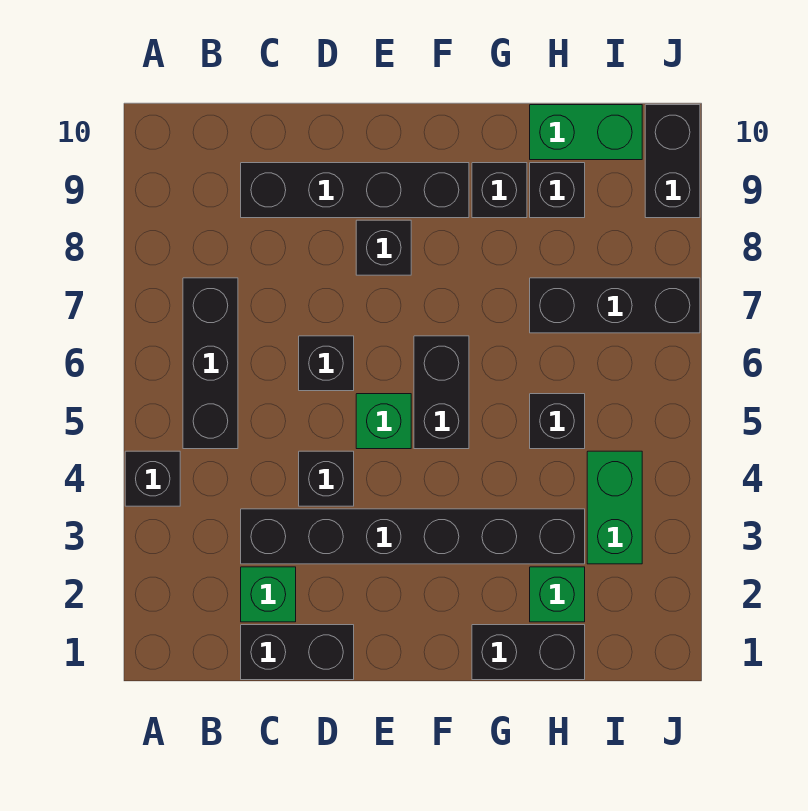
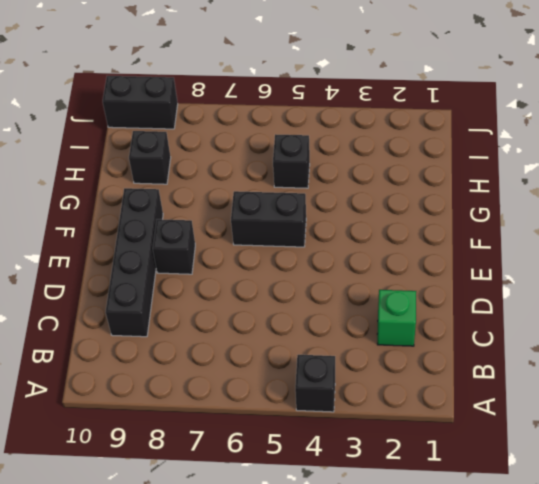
none -> black 1x3 brick [183,278,238,449]
none -> black 1x2 brick [241,625,354,680]
none -> black 1x6 brick [241,509,585,564]

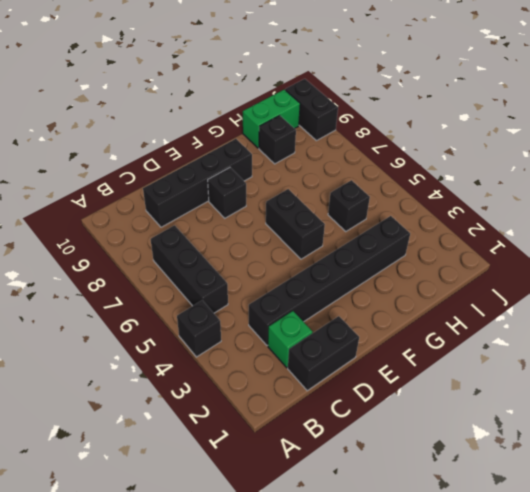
none -> black 1x1 brick [299,451,354,506]
none -> black 1x1 brick [299,336,354,391]
none -> green 1x1 brick [356,394,411,449]

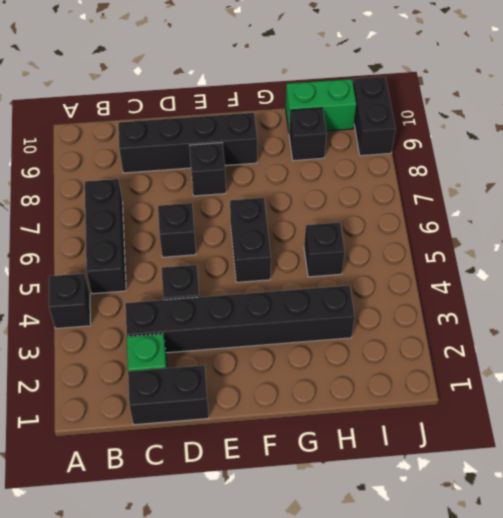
none -> green 1x1 brick [356,394,411,449]
none -> black 1x2 brick [472,625,585,680]
none -> black 1x1 brick [472,163,527,218]

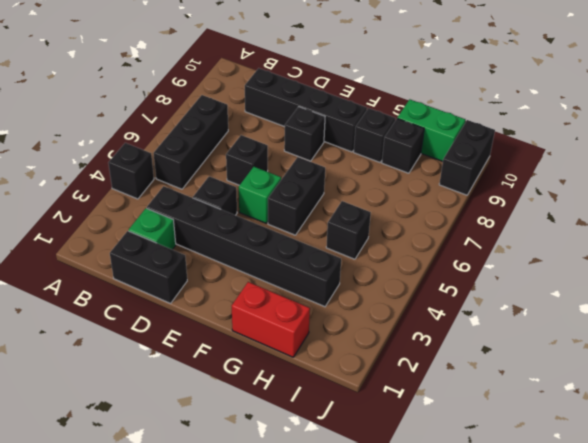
red 1x2 brick [232,282,310,357] -> black 1x2 brick [472,625,585,680]
none -> green 1x1 brick [530,567,585,622]
none -> black 1x3 brick [530,278,700,333]
none -> green 1x2 brick [587,451,642,564]

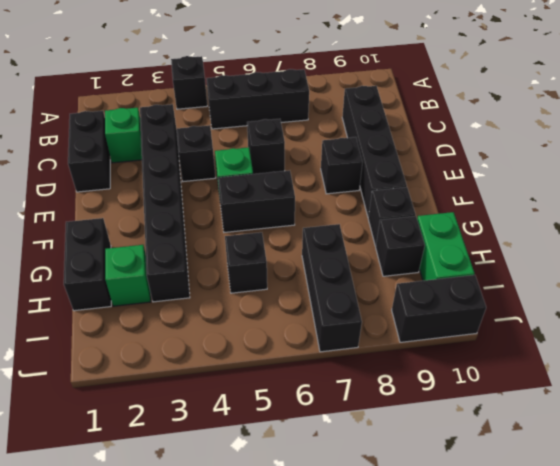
none -> green 1x2 brick [587,451,642,564]

